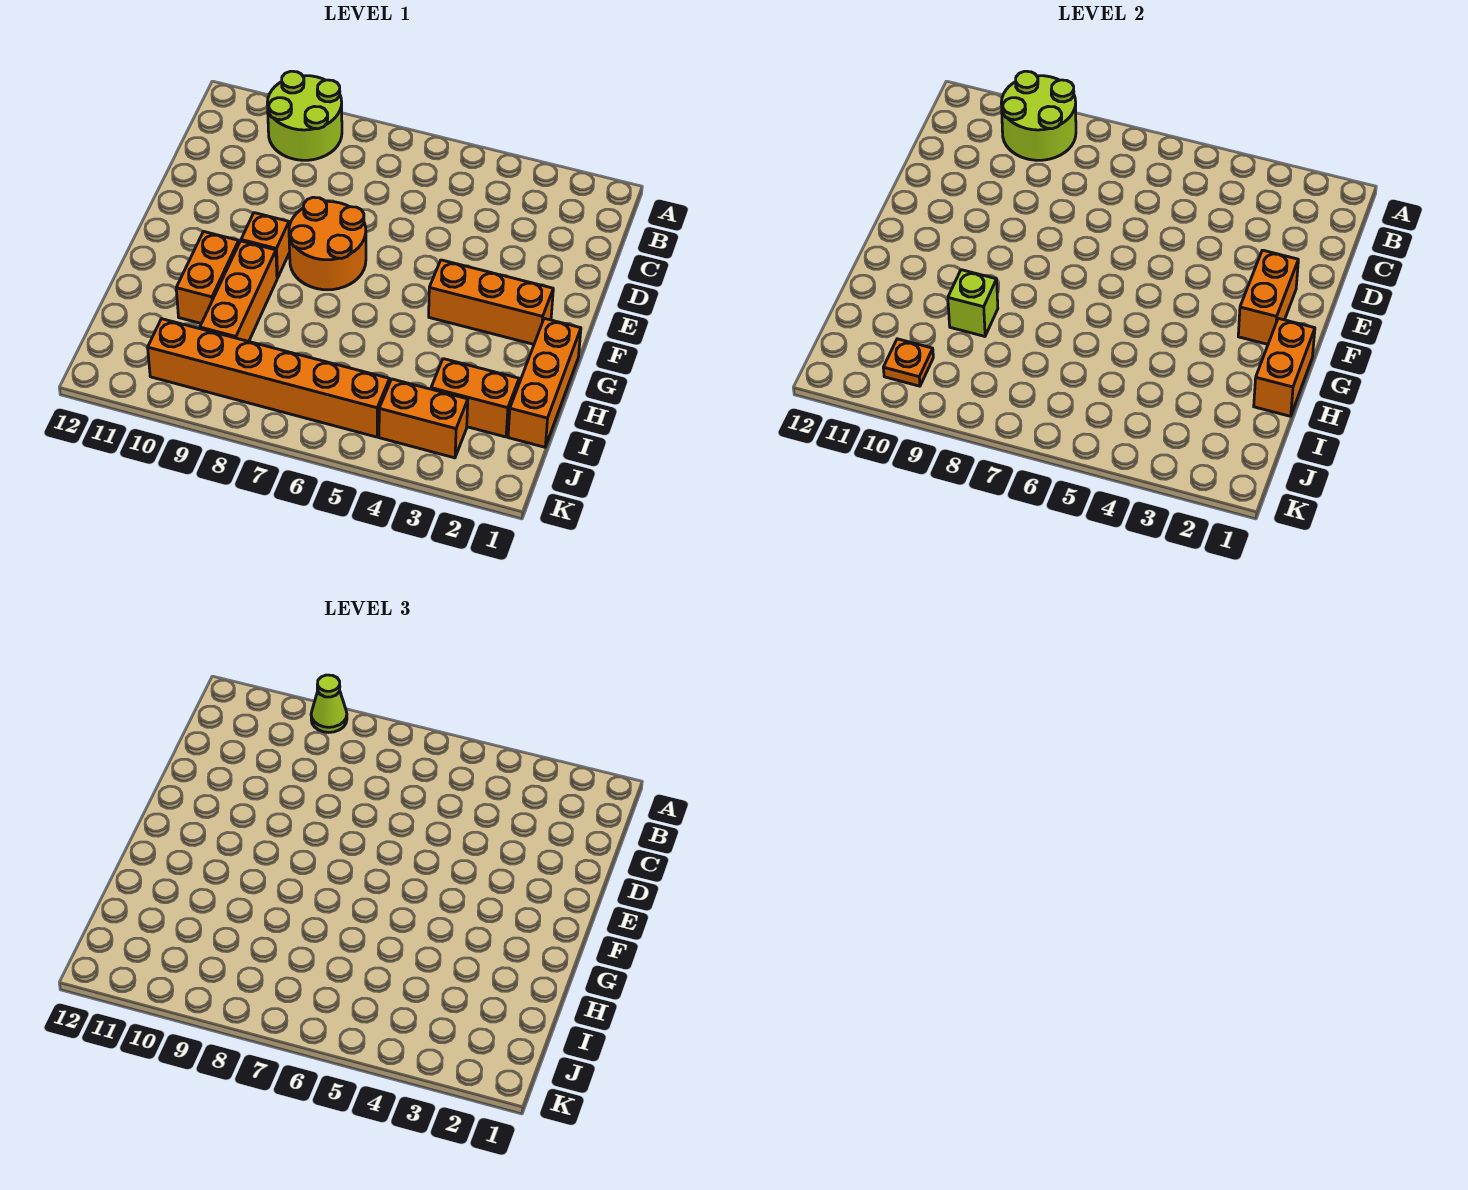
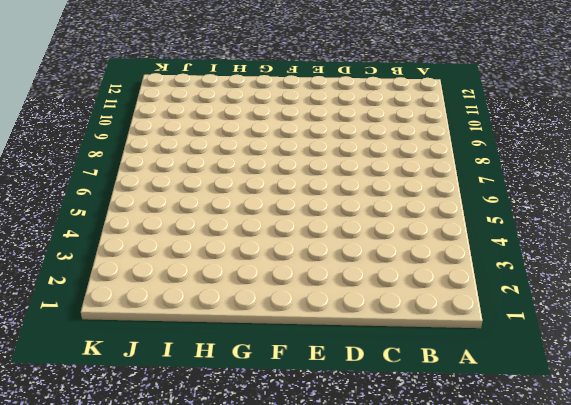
none -> lime 2x2 round brick [267,71,342,160]
none -> orange 2x2 round brick [289,197,366,290]
none -> orange 1x3 brick [429,260,553,344]

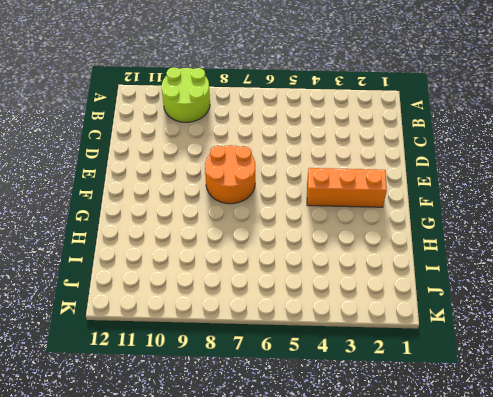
none -> orange 1x1 brick [241,213,290,278]
none -> orange 1x3 brick [508,318,581,447]
none -> orange 1x3 brick [200,241,277,341]

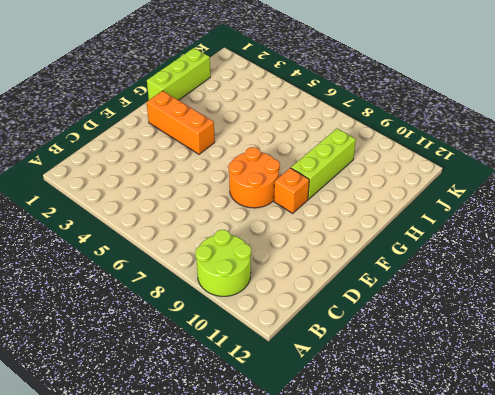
lime 1x3 brick [147,48,210,100] -> orange 1x3 brick [508,318,581,447]
lime 1x3 brick [291,129,356,199] -> orange 1x3 brick [200,241,277,341]
none -> orange 1x2 brick [176,232,239,324]
none -> orange 1x2 brick [431,359,519,437]
none -> orange 1x2 brick [379,379,468,458]

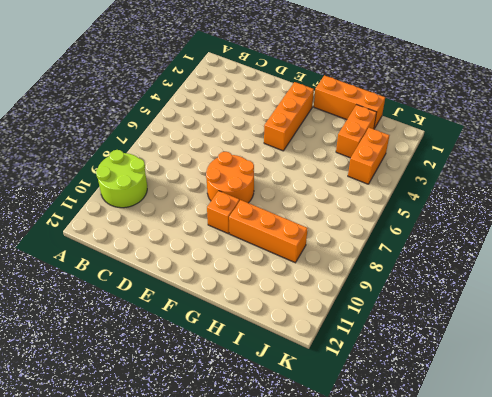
none -> orange 1x2 brick [176,232,239,324]
none -> orange 1x6 brick [148,319,390,437]
none -> lime 2x2 round brick [1001,71,1076,160]

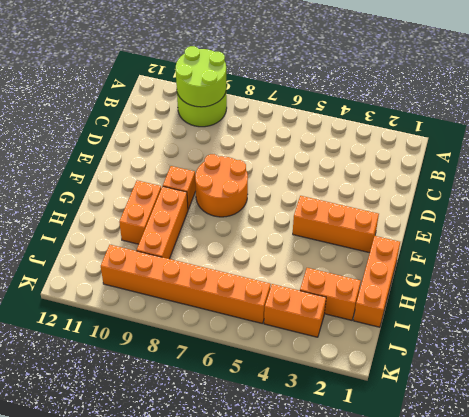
none -> orange 1x2 brick [1238,250,1298,344]
none -> orange 1x2 brick [1254,318,1315,416]
none -> lime 1x1 brick [948,270,998,336]

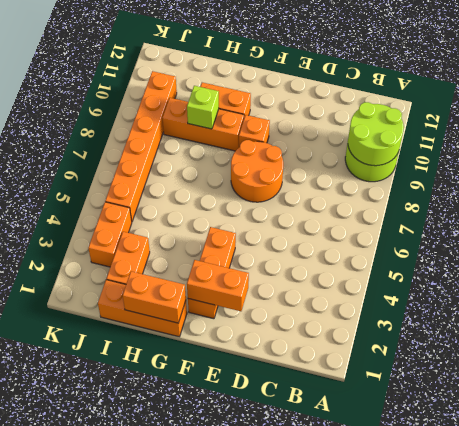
none -> orange 1x1 plate [883,339,933,386]
none -> lime 1x1 cone [311,675,347,732]

